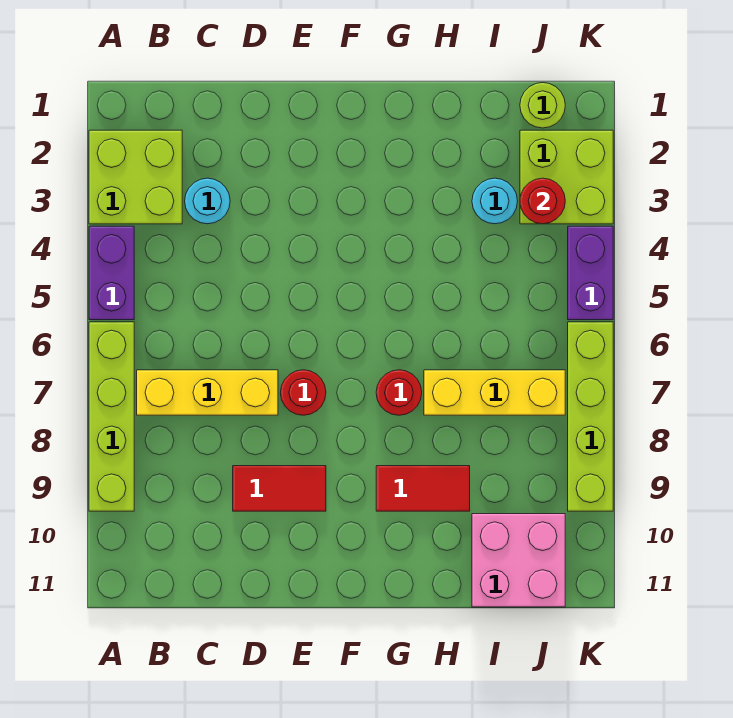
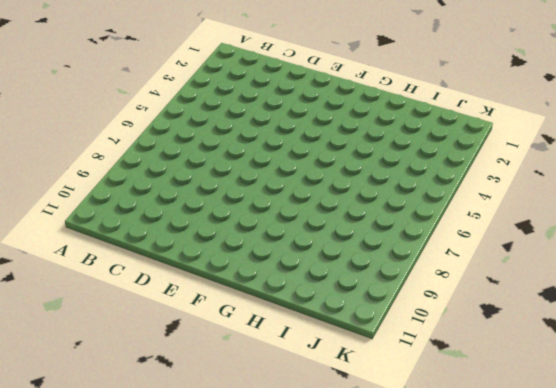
none -> lime 2x2 brick [89,130,182,224]
none -> purple 1x2 brick [89,226,134,320]
none -> lime 1x4 brick [89,322,134,511]

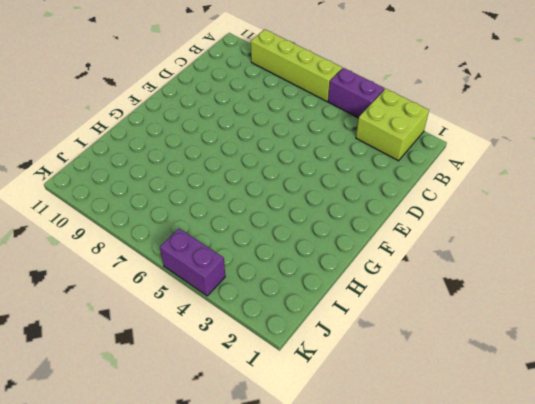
none -> yellow 1x3 brick [137,370,278,415]
none -> cyan 1x1 round brick [185,178,230,224]
none -> red 1x2 tile [233,466,326,511]

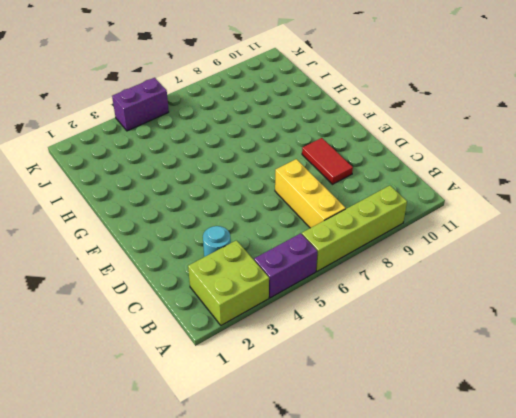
none -> red 1x1 round brick [280,370,326,415]
none -> red 1x1 round brick [376,370,422,415]
none -> red 1x2 tile [376,466,470,511]

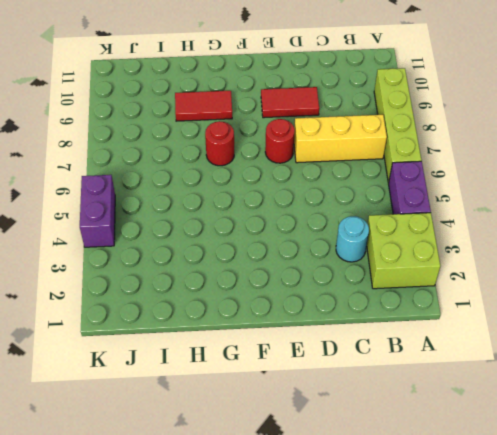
none -> yellow 1x3 brick [424,370,565,415]
none -> cyan 1x1 round brick [472,178,518,224]
none -> pink 2x2 brick [472,514,565,607]

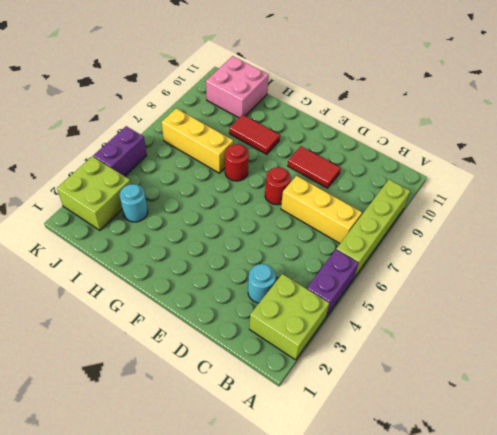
none -> lime 1x1 round brick [520,83,565,128]
none -> lime 1x4 brick [568,322,613,511]
none -> red 1x1 round brick [520,178,565,224]

